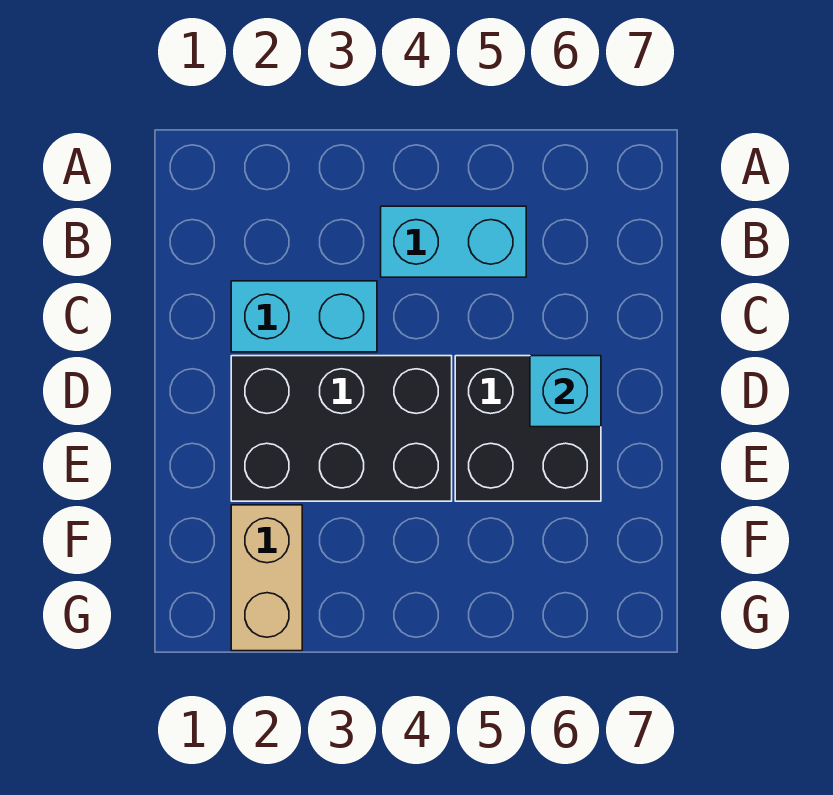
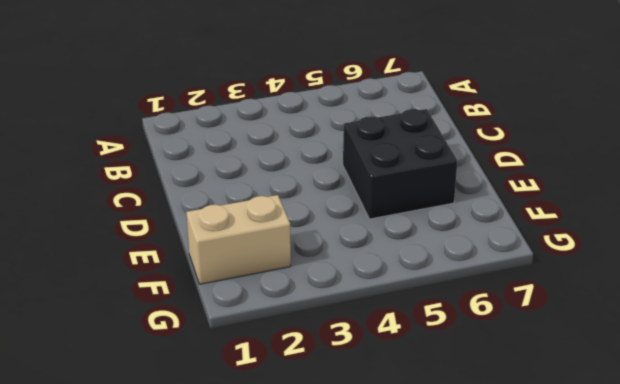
tan 1x2 brick [186,195,291,284] -> tan 1x2 brick turned to [231,505,302,651]
none -> cyan 1x2 brick [381,206,526,277]
none -> cyan 1x2 brick [231,281,377,352]

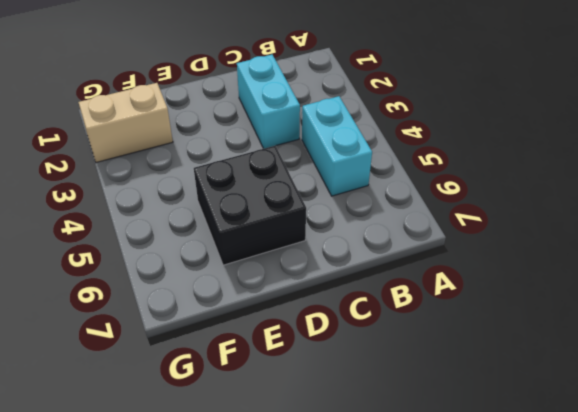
none -> black 2x3 brick [231,356,452,501]
none -> cyan 1x1 brick [530,356,601,427]

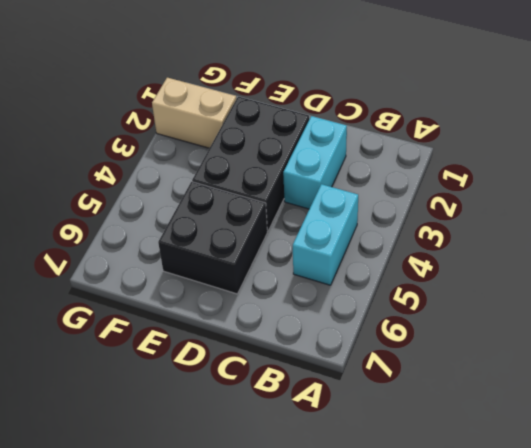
none -> cyan 1x1 brick [530,356,601,427]

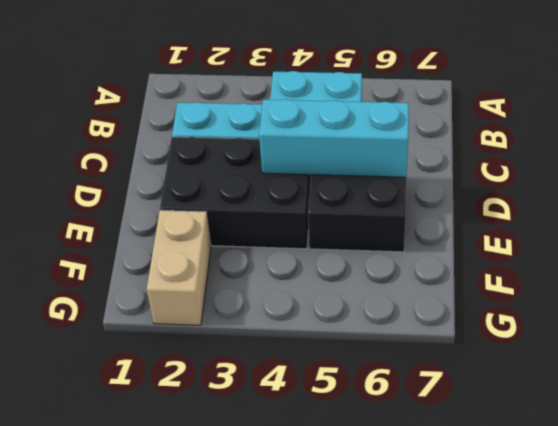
cyan 1x3 brick [259,99,409,177] -> cyan 1x1 brick [530,356,601,427]

